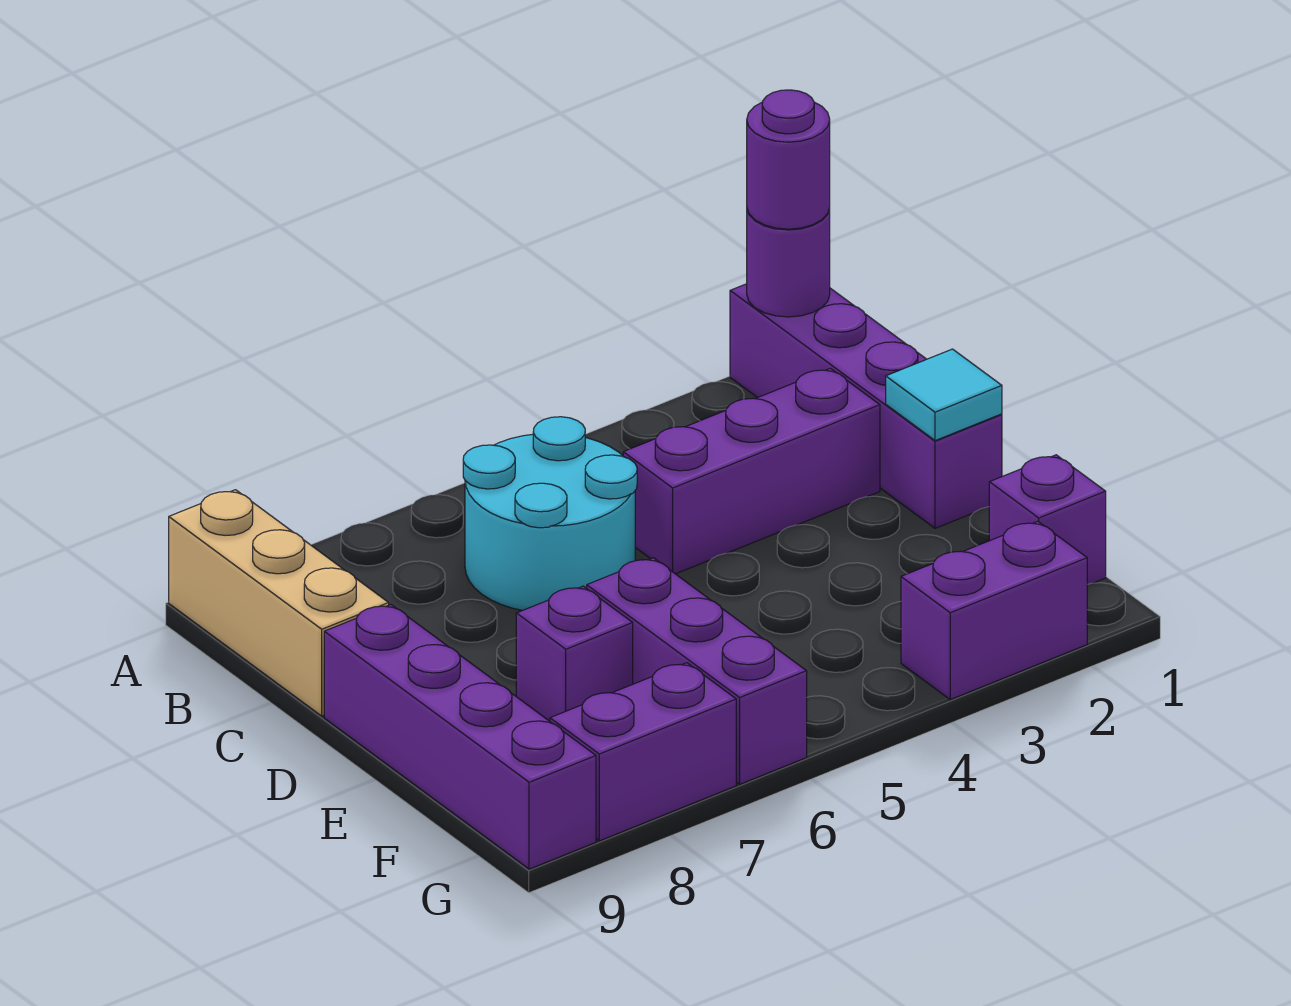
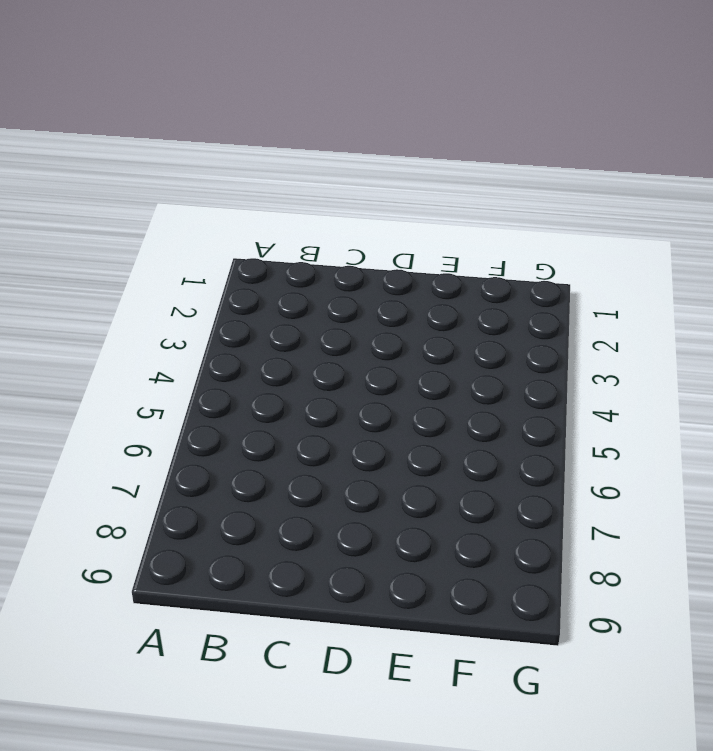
none -> purple 1x4 brick [730,284,1002,528]
none -> tan 1x3 brick [169,490,389,716]
none -> cyan 2x2 round brick [463,417,637,610]

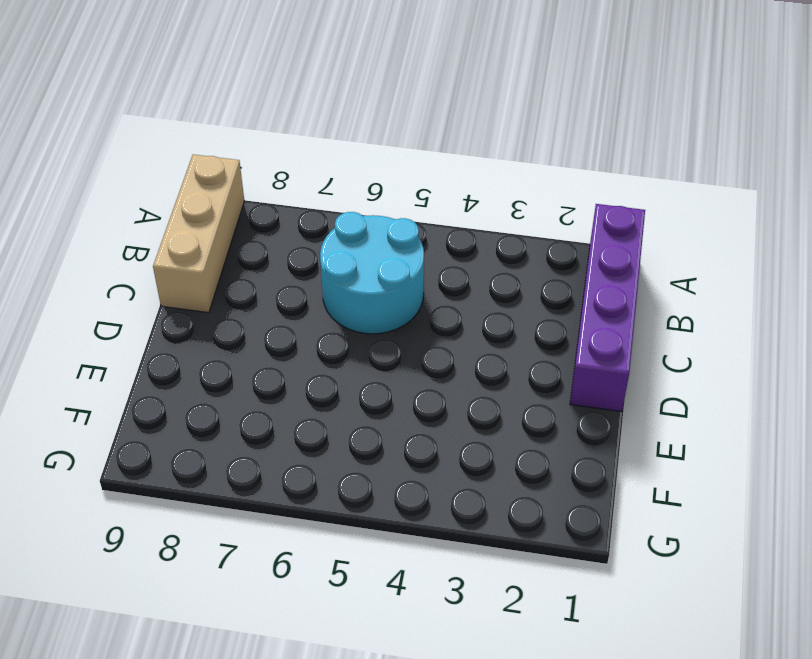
none -> purple 1x3 brick [623,368,880,574]
none -> purple 1x4 brick [324,605,596,869]
none -> purple 1x3 brick [587,558,807,784]

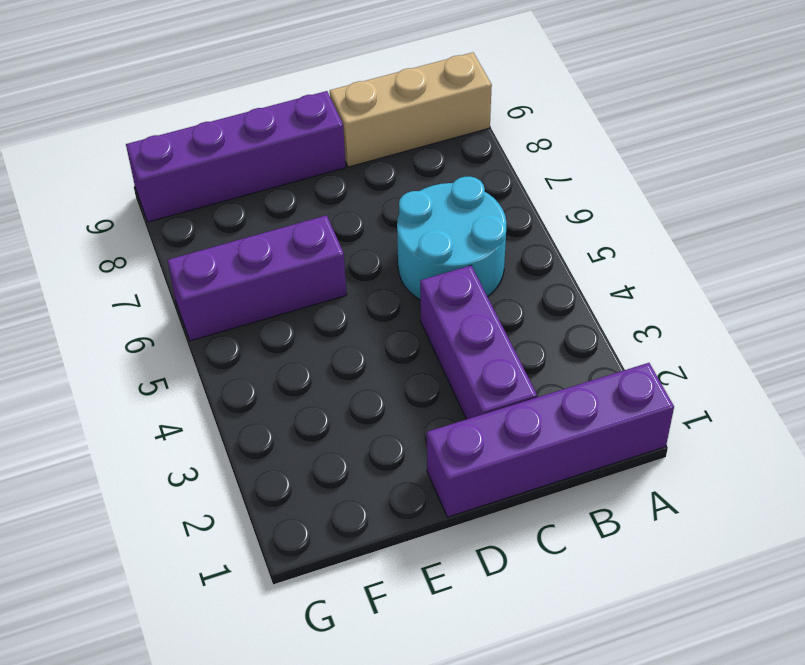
none -> purple 1x1 brick [516,586,633,721]
none -> purple 1x1 brick [989,455,1106,584]
none -> purple 1x2 brick [901,521,1087,700]

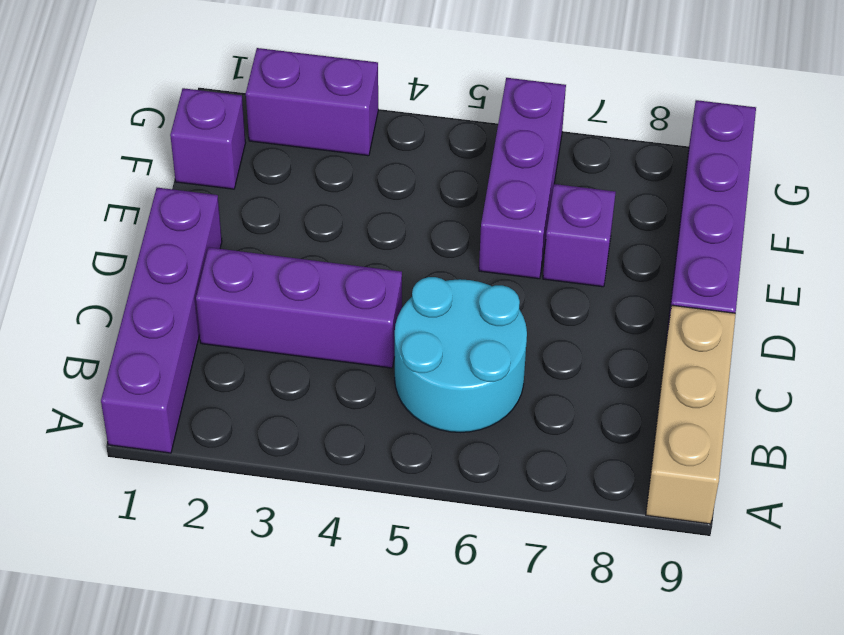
none -> purple 1x2 brick [550,663,736,841]
none -> purple 1x1 round brick [747,209,830,317]
none -> cyan 1x1 tile [886,349,1002,441]

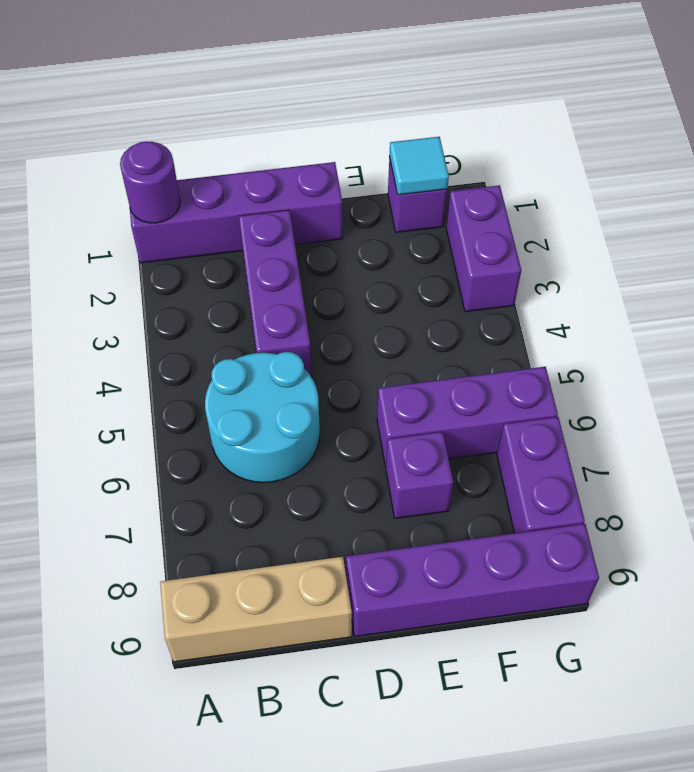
cyan 1x1 tile [389,137,449,195] -> cyan 1x1 tile moved to [886,349,1002,441]
none -> purple 1x1 round brick [747,90,830,229]

